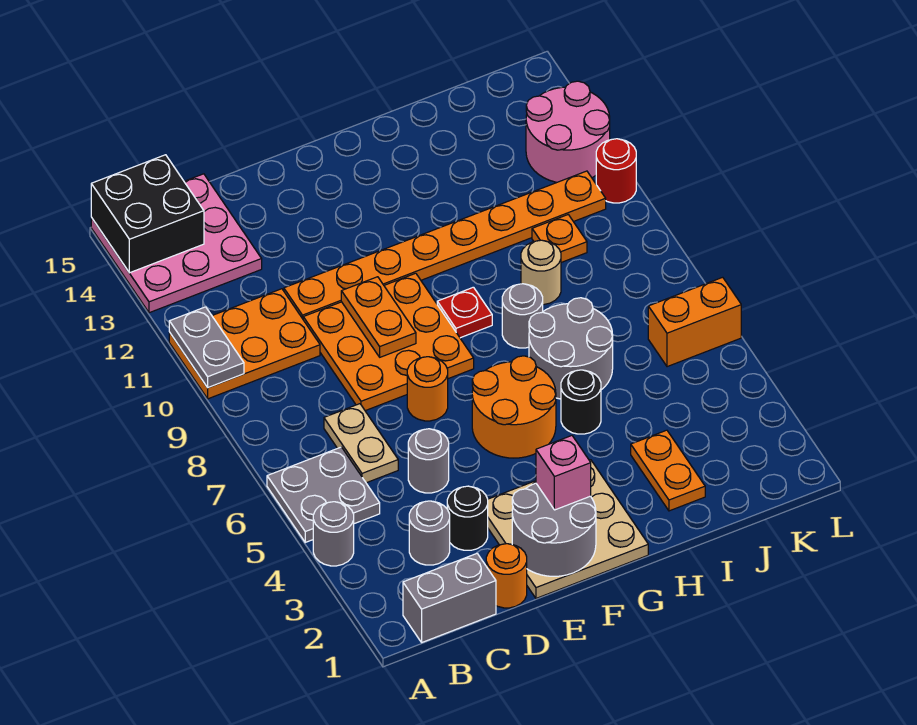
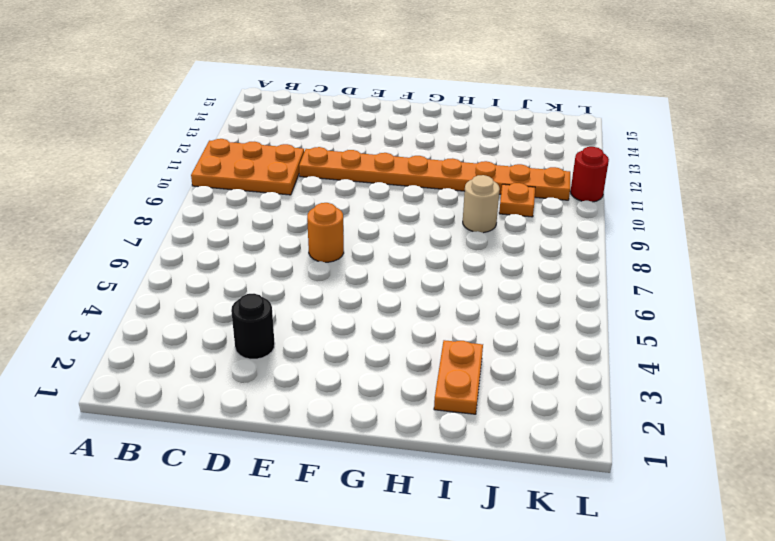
none -> grey 1x1 round brick [313,502,354,566]
none -> grey 2x2 plate [267,447,380,542]
none -> pink 3x3 plate [91,174,262,313]
none -> grey 1x2 brick [403,554,496,642]

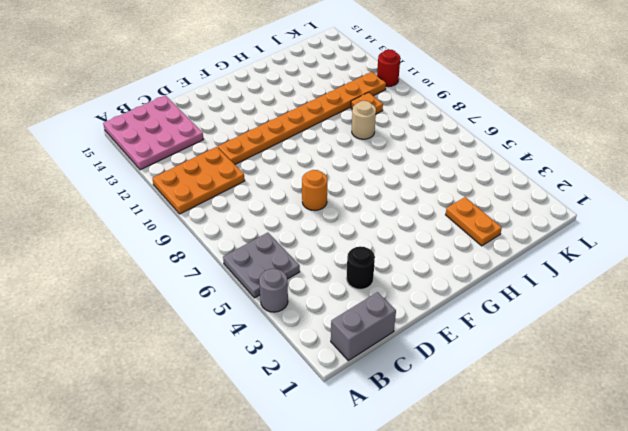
none -> grey 1x1 round brick [409,501,450,565]
none -> tan 1x2 plate [324,404,398,483]
none -> orange 1x1 round brick [486,544,527,608]
none -> grey 1x1 round brick [408,429,449,493]

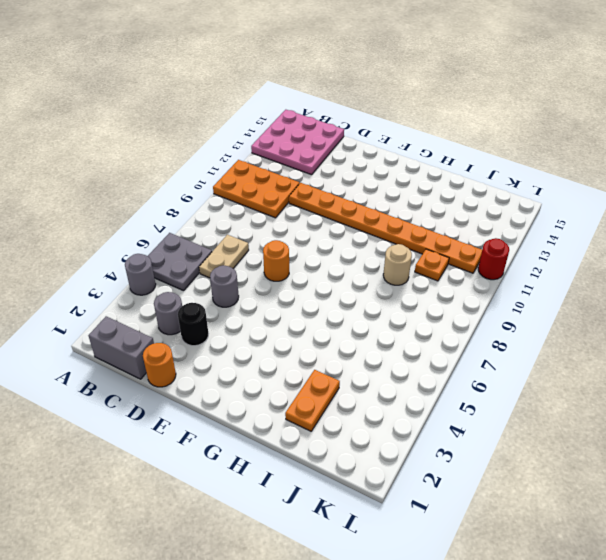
none -> orange 3x3 plate [303,273,474,411]
none -> tan 3x3 plate [488,460,648,598]
none -> orange 2x2 round brick [472,356,556,458]
none -> red 1x1 plate [437,287,492,338]

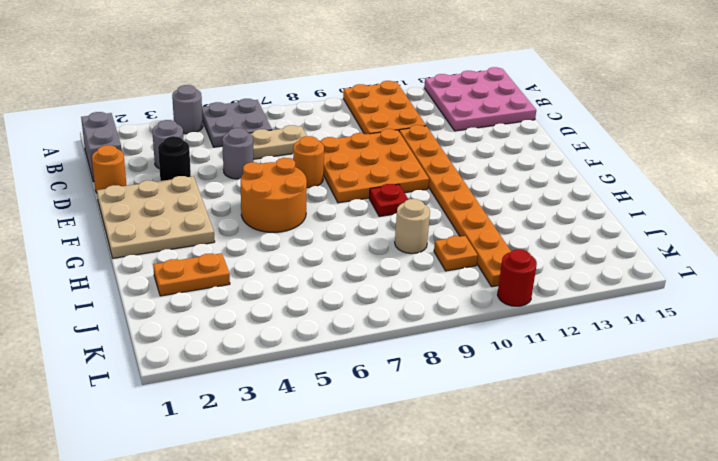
none -> black 1x1 round brick [561,370,601,434]
none -> grey 2x2 round brick [529,298,613,399]
none -> grey 1x1 round brick [502,284,543,348]
none -> orange 1x2 brick [648,277,741,367]

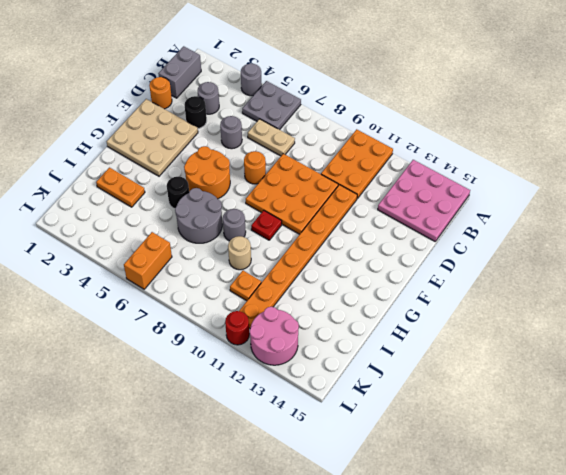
none -> grey 1x2 plate [169,307,244,388]
none -> black 2x2 brick [91,155,204,273]
none -> grey 2x2 round brick [512,483,596,576]
none -> orange 1x2 plate [341,277,416,357]

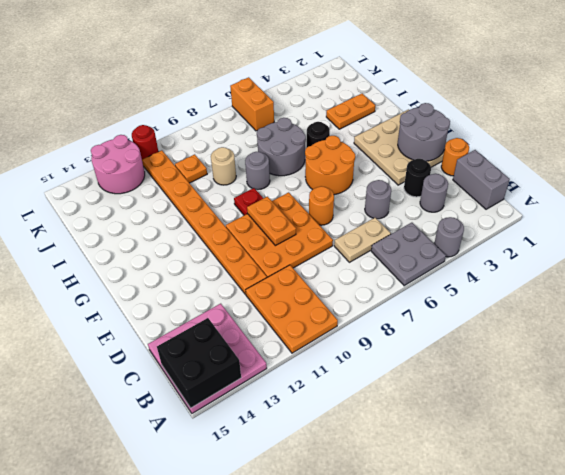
orange 1x2 plate [247,197,296,246] -> orange 1x2 plate turned to [341,277,416,357]
none -> grey 1x2 plate [169,307,244,388]
none -> pink 1x1 brick [536,436,591,510]

